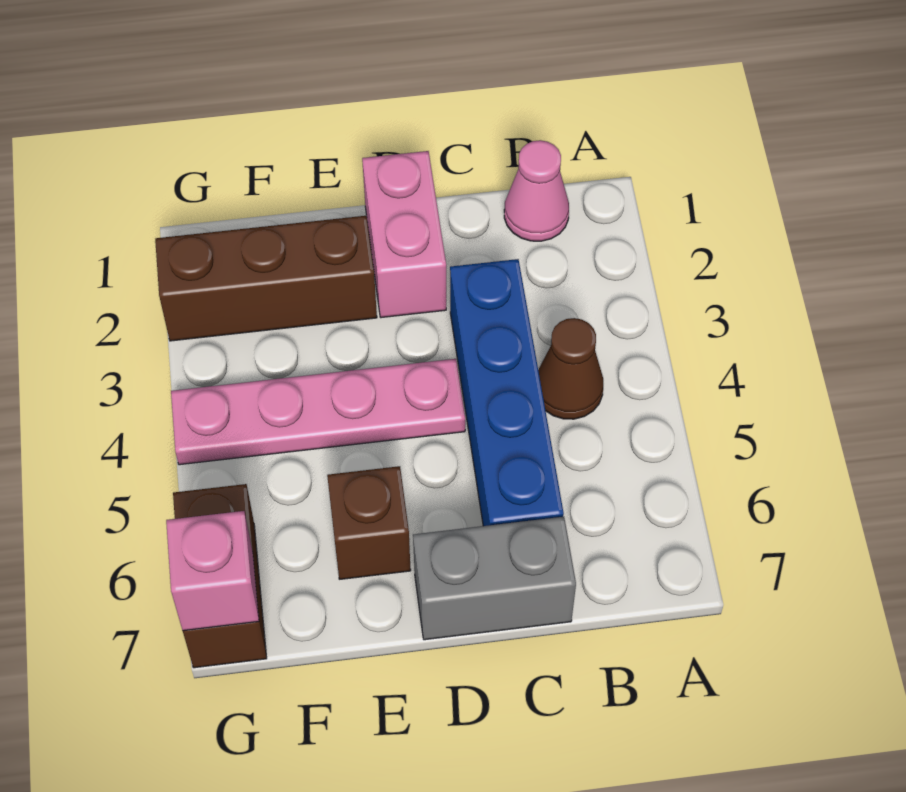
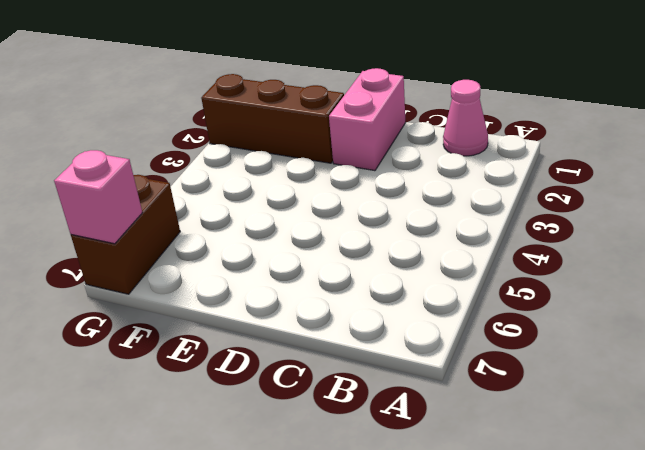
none -> brown 1x1 cone [538,318,603,419]
none -> blue 1x4 brick [450,259,564,526]

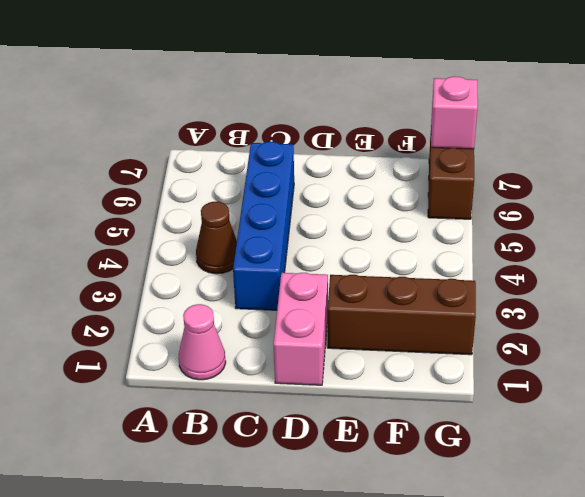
none -> grey 1x2 brick [413,517,576,640]
none -> pink 1x4 plate [171,359,465,465]

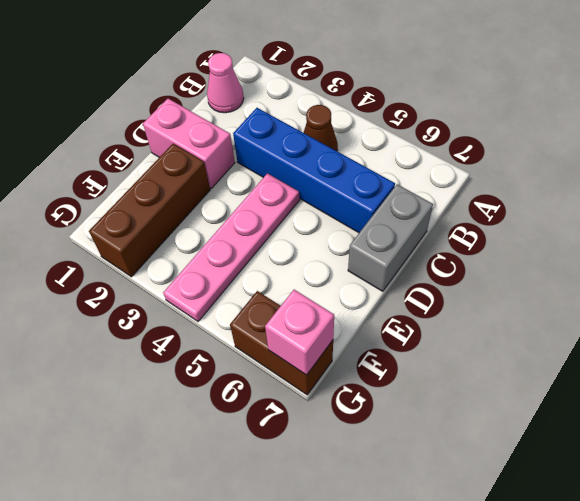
none -> brown 1x1 brick [327,466,411,579]

